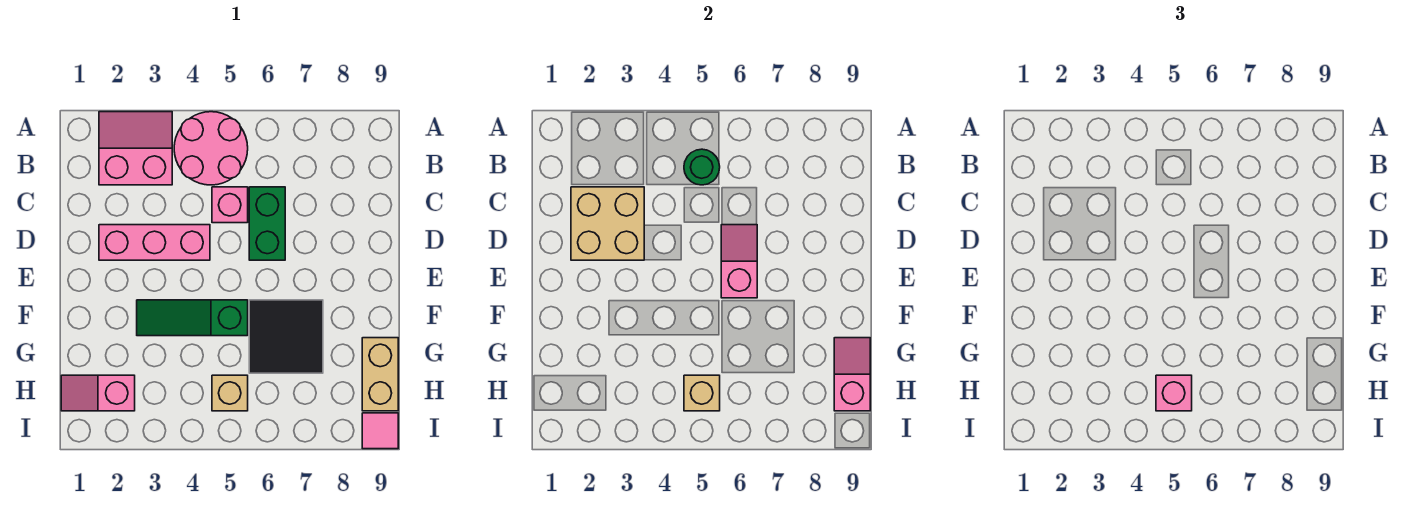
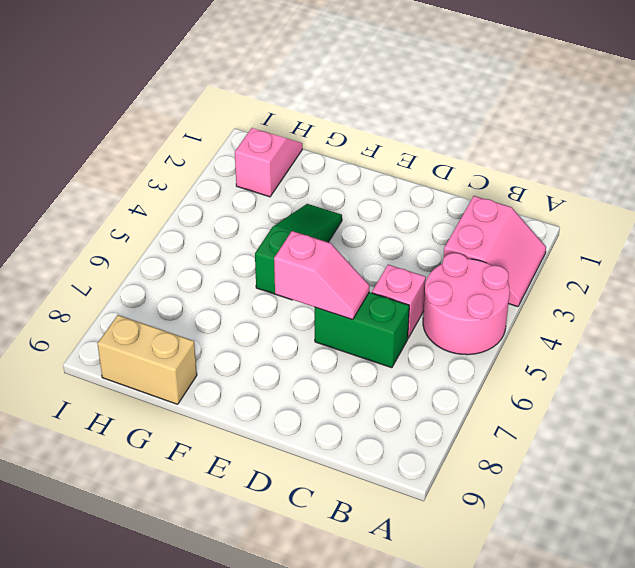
none -> pink 1x3 brick [99,225,210,260]
none -> black 2x2 tile [249,300,323,373]
none -> tan 1x1 brick [212,375,248,411]

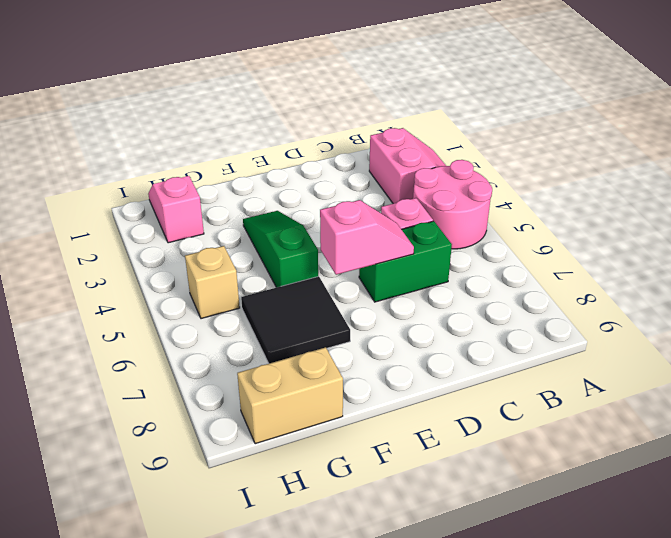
none -> pink 1x3 brick [99,225,210,260]
none -> pink 1x1 tile [362,413,398,449]
none -> green 1x1 round brick [684,149,720,185]

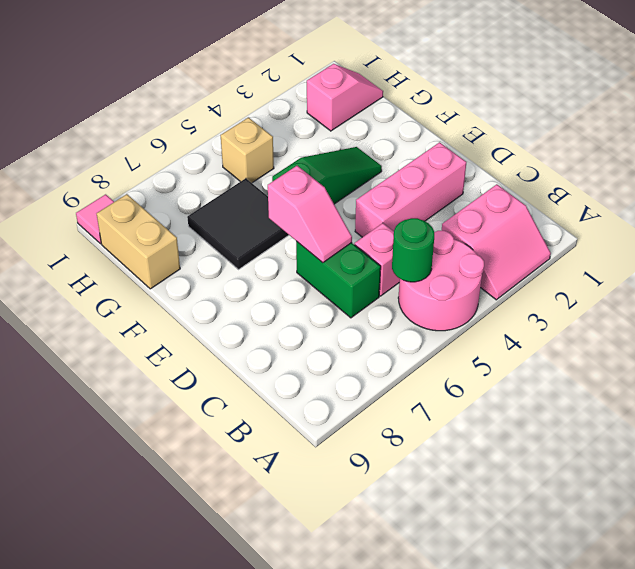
none -> tan 2x2 brick [571,187,644,260]
none -> pink 1x2 slope [834,338,870,411]
none -> tan 1x1 brick [684,375,720,411]

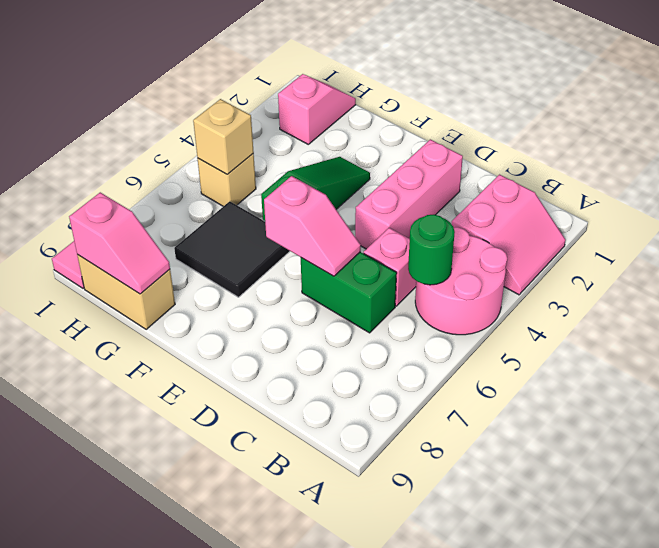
none -> tan 2x2 brick [571,187,644,260]
none -> pink 1x1 brick [1156,375,1192,411]

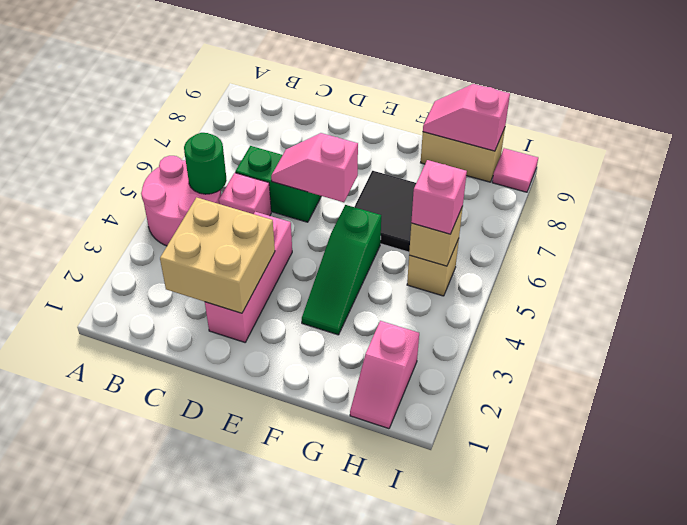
none -> pink 2x2 slope [99,112,172,185]

